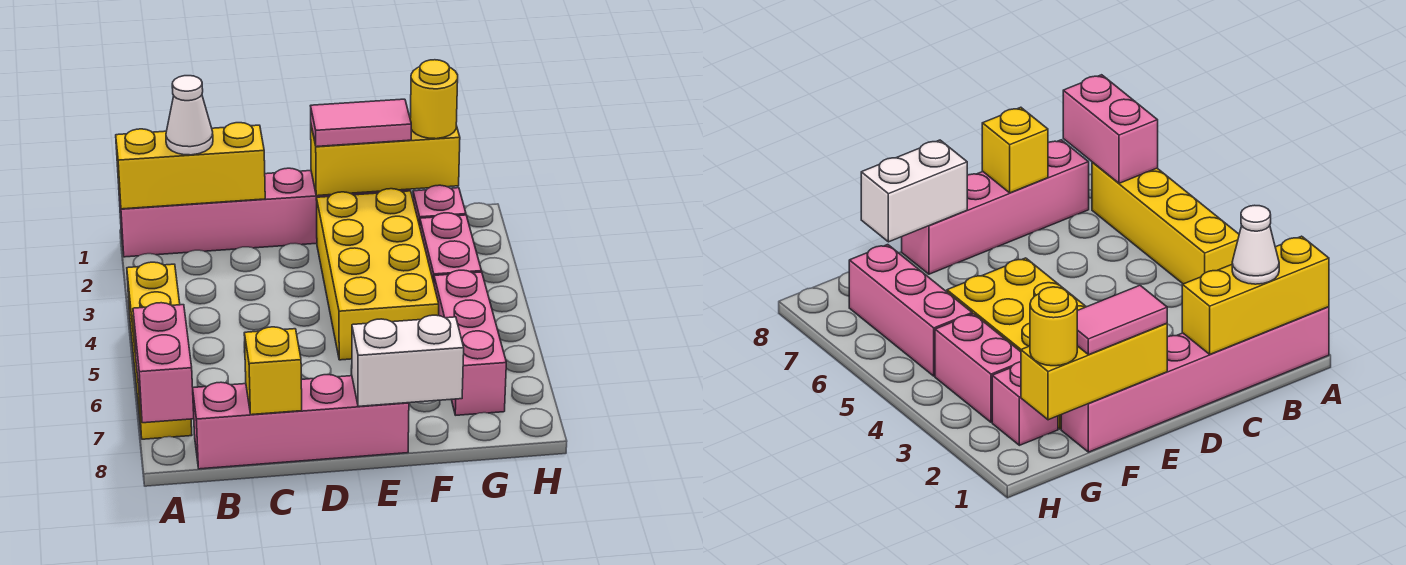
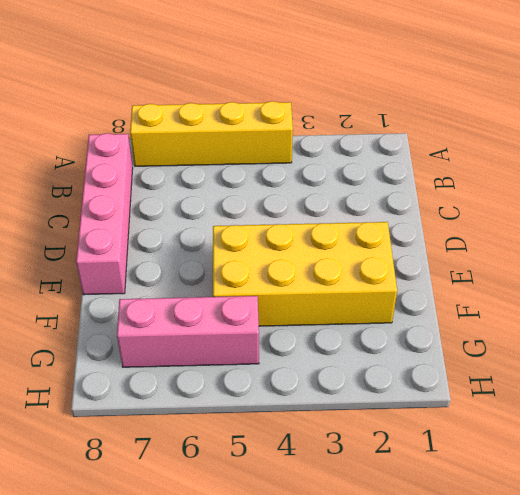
none -> pink 1x6 brick [119,168,410,257]
none -> pink 1x1 brick [413,185,466,226]
none -> pink 1x2 brick [420,213,481,282]

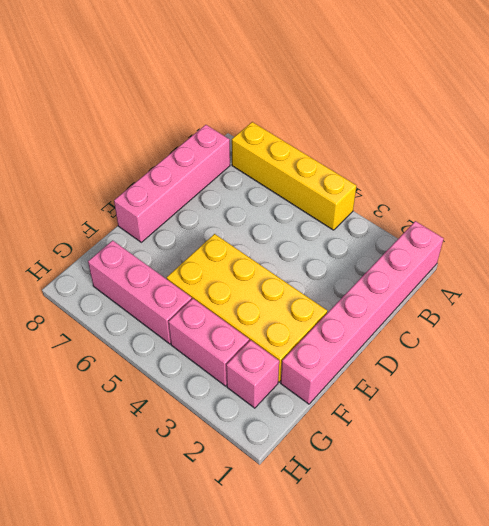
none -> yellow 1x3 brick [116,123,265,209]
none -> pink 1x2 brick [133,303,194,423]
none -> yellow 1x1 brick [244,327,302,415]

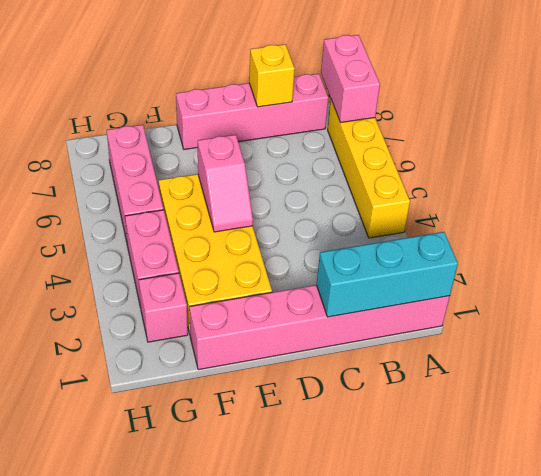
cyan 1x3 brick [317,232,458,317] -> yellow 1x3 brick [116,123,265,209]
pink 1x2 slope [198,135,253,232] -> none
none -> yellow 1x3 brick [311,115,460,196]
none -> white 1x2 brick [352,315,464,406]
none -> white 1x1 cone [166,76,213,155]

